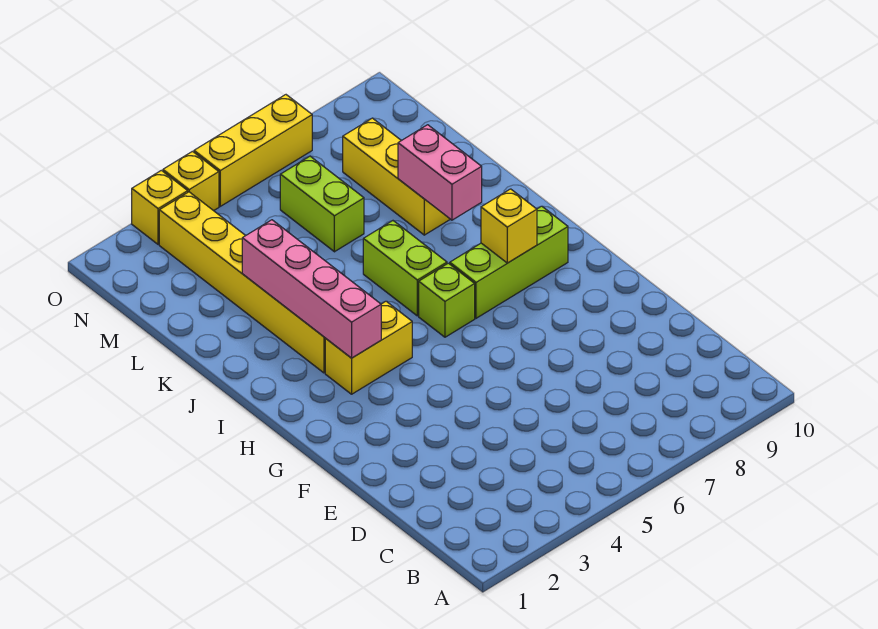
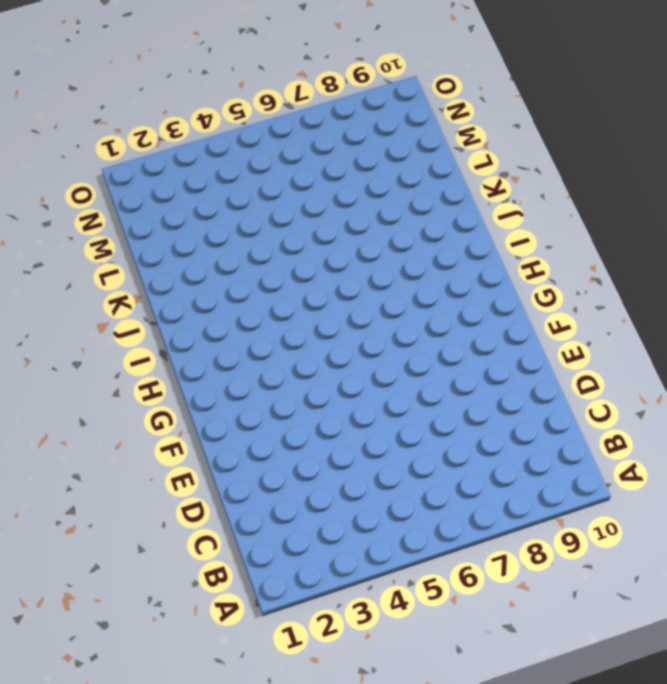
none -> yellow 1x2 brick [325,301,412,394]
none -> lime 1x1 brick [419,263,475,337]
none -> lime 1x3 brick [450,206,568,318]

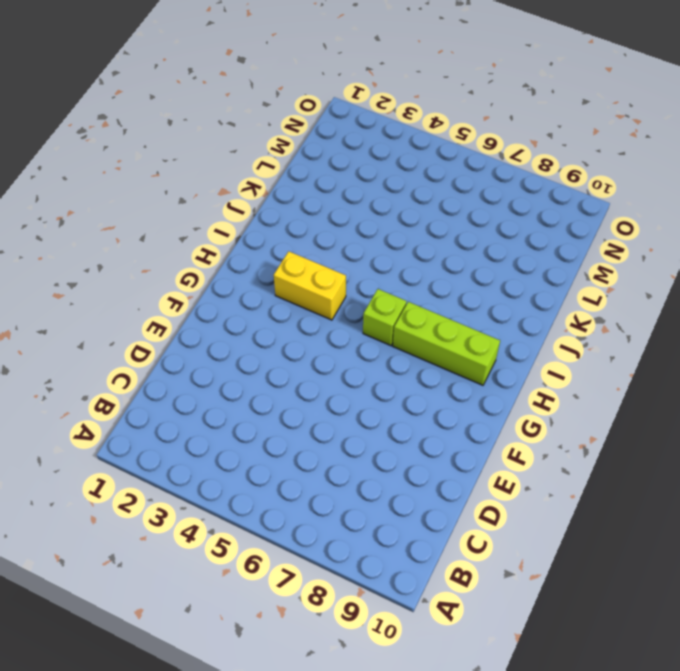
none -> yellow 1x6 brick [159,192,325,373]
none -> lime 1x2 brick [363,221,447,316]
none -> yellow 1x3 brick [343,118,450,235]

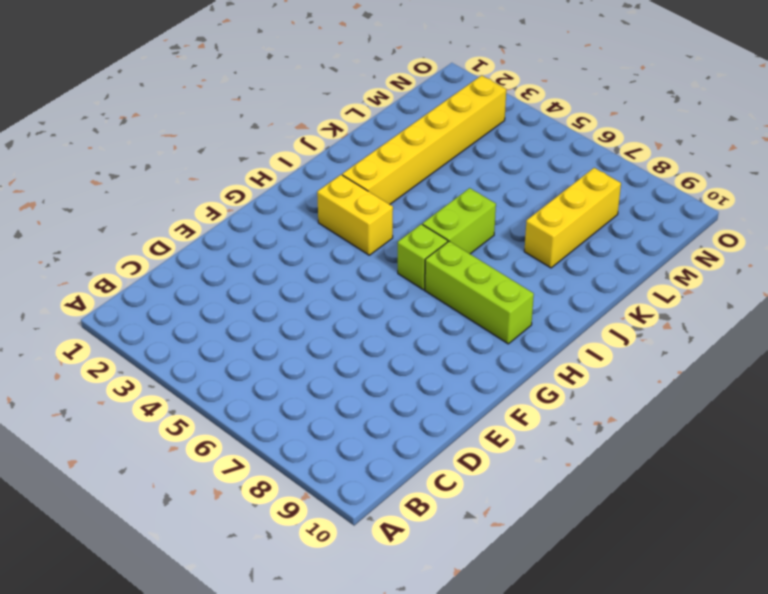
none -> lime 1x2 brick [280,156,364,252]
none -> yellow 1x1 brick [132,170,188,244]
none -> yellow 1x1 brick [163,151,219,211]

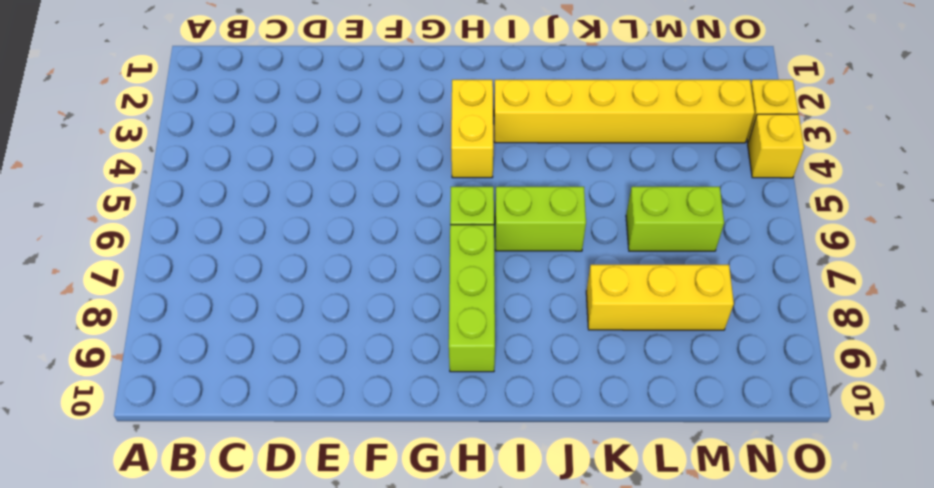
none -> yellow 1x3 brick [194,95,312,206]
none -> pink 1x4 brick [242,220,381,358]
none -> yellow 1x1 brick [481,189,537,263]

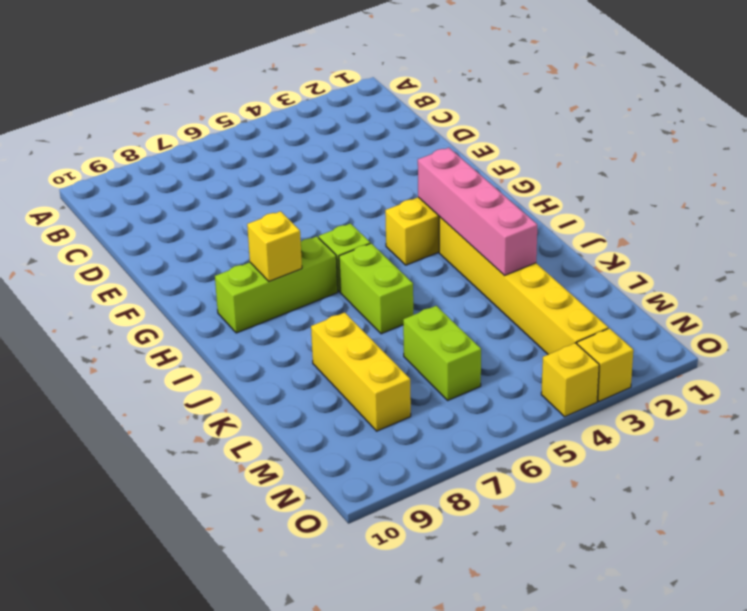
none -> yellow 1x3 brick [194,95,312,206]
none -> pink 1x2 brick [398,125,482,220]

